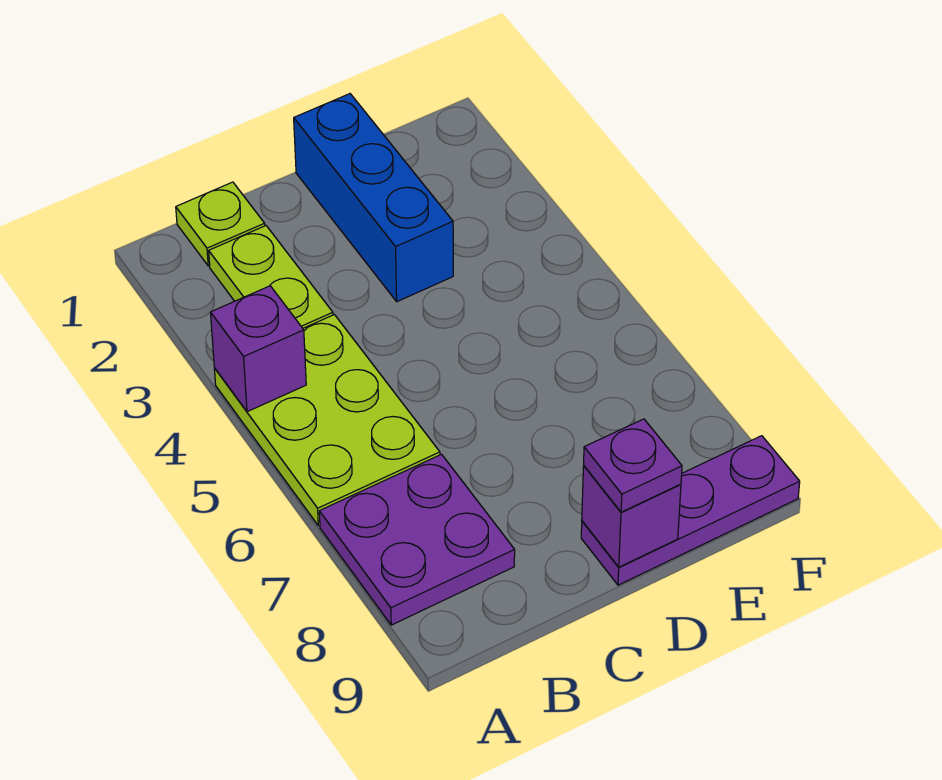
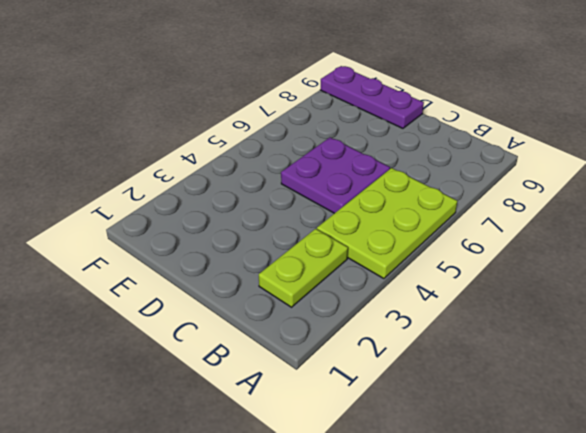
purple 2x2 plate [281,137,390,213] -> purple 2x2 plate moved to [319,454,515,625]
none -> lime 1x1 plate [176,182,265,266]
none -> blue 1x3 brick [294,94,453,302]

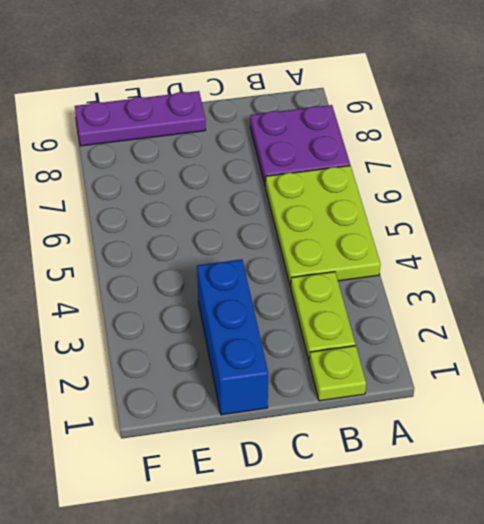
none -> purple 1x1 brick [211,286,306,412]
none -> purple 1x1 brick [582,466,681,567]

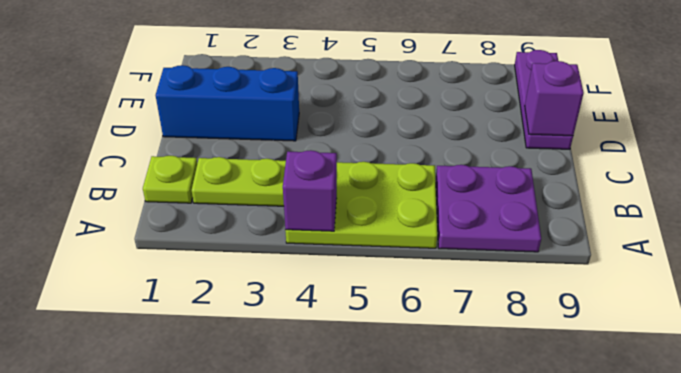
none -> purple 1x1 plate [584,419,682,512]

